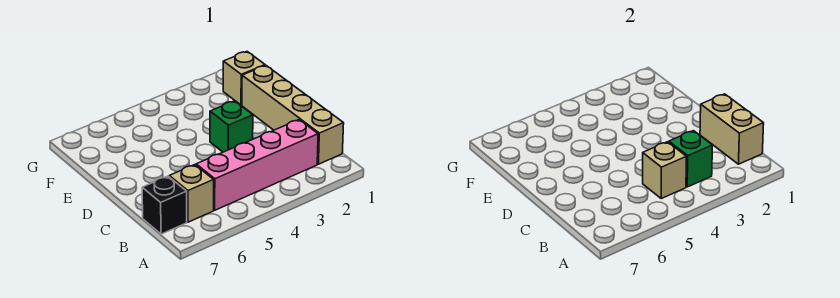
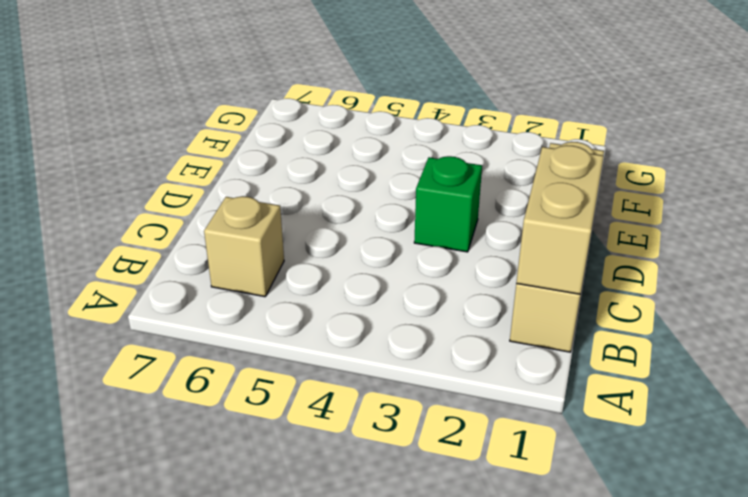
none -> pink 1x4 brick [196,120,318,210]
none -> black 1x1 brick [142,176,187,234]

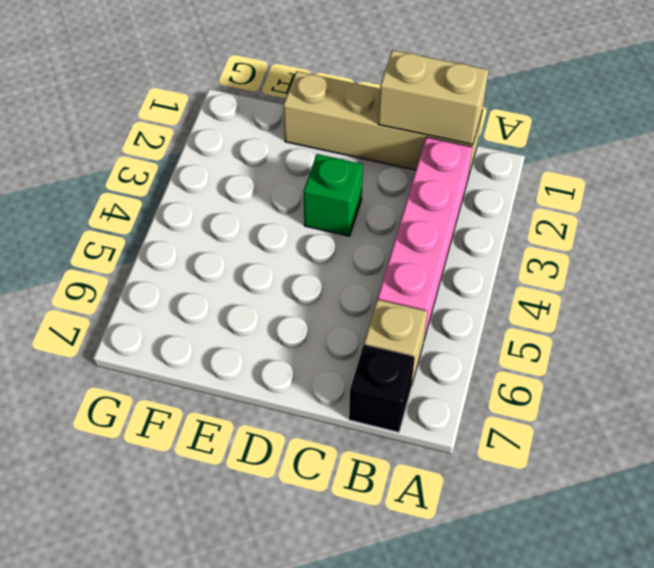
none -> tan 1x1 brick [223,52,265,105]
none -> green 1x1 brick [669,131,712,187]

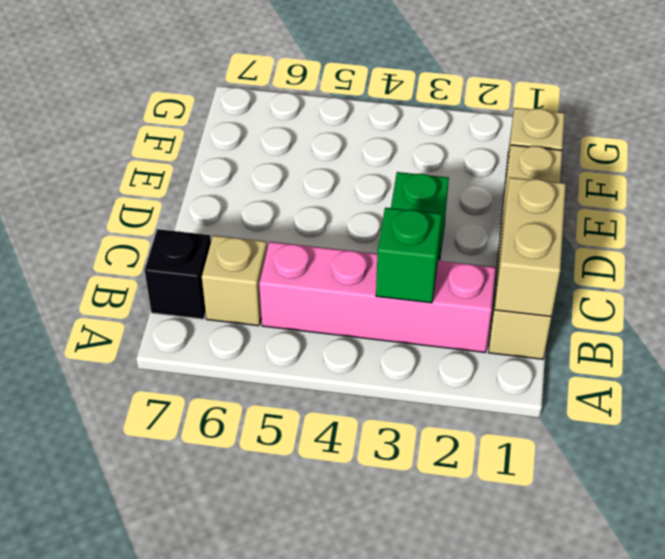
none -> tan 1x1 brick [643,142,686,198]

